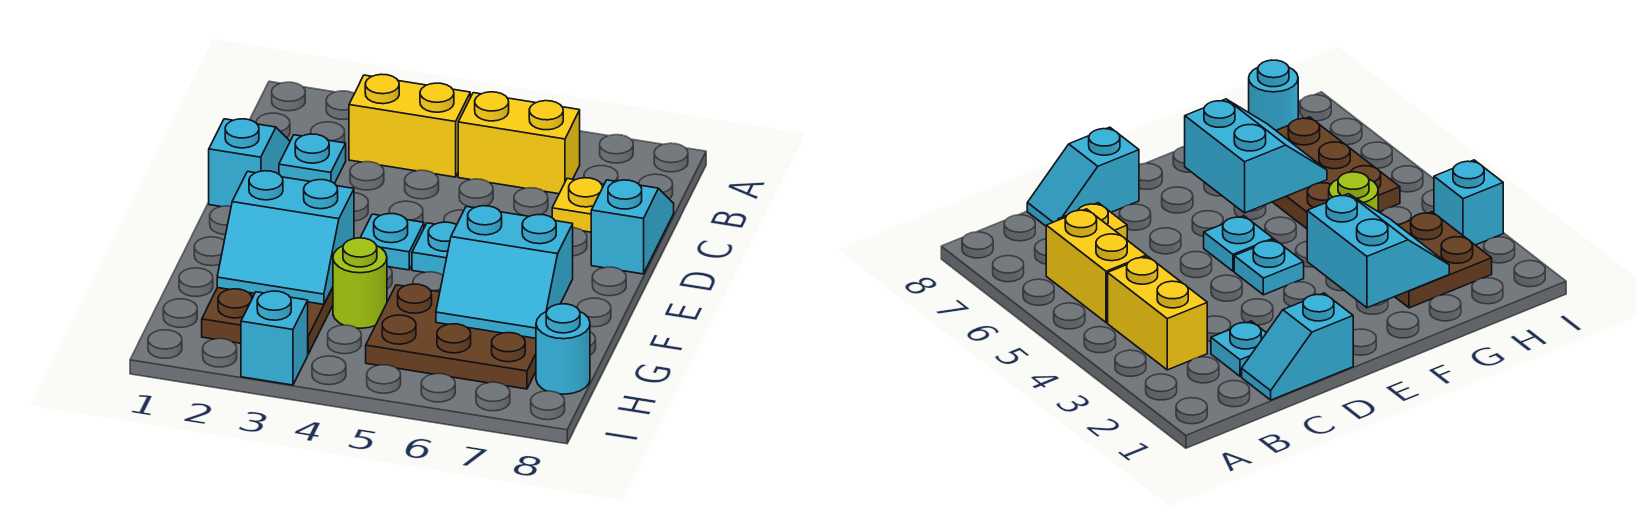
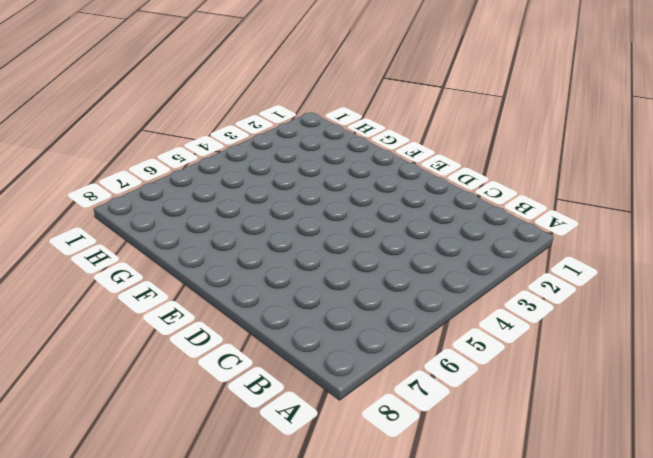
none -> yellow 1x2 brick [349,74,470,177]
none -> yellow 1x2 brick [458,92,580,194]
none -> cyan 1x2 slope [209,119,290,207]

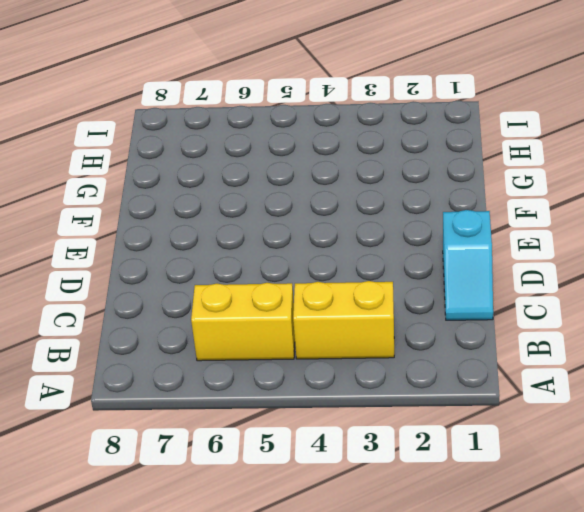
none -> cyan 1x1 plate [279,134,346,184]
none -> yellow 1x1 plate [552,178,604,232]
none -> cyan 1x2 slope [591,180,674,274]

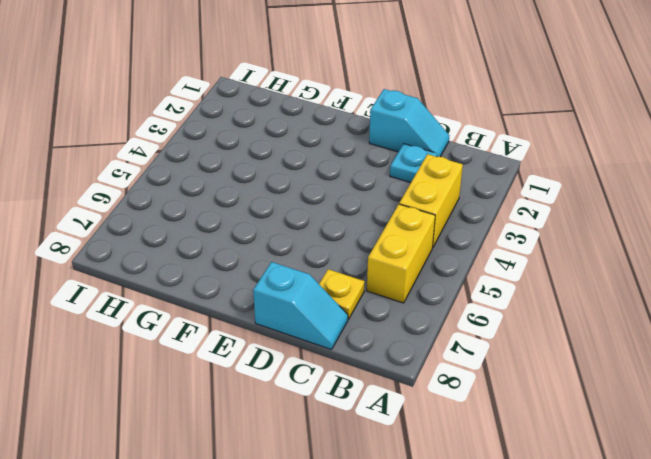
none -> cyan 1x1 plate [360,214,424,270]
none -> cyan 1x1 plate [412,222,456,275]
none -> brown 2x2 plate [202,288,333,354]

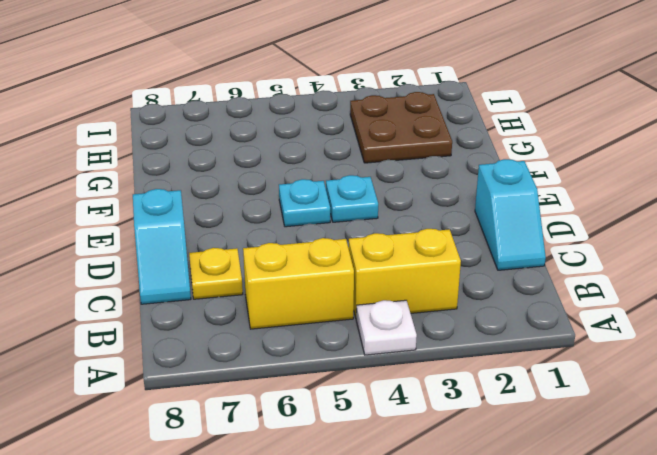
white 1x1 plate [356,300,417,355] -> none
none -> cyan 1x1 plate [279,134,346,184]
none -> lime 1x1 round brick [333,238,387,328]
none -> brown 2x3 plate [366,284,536,389]

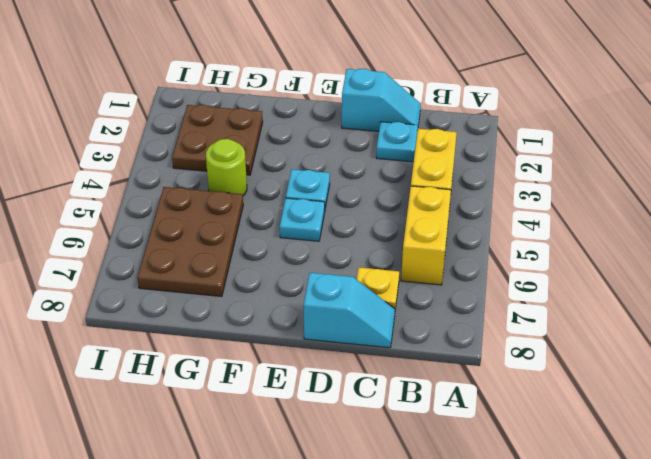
none -> cyan 1x1 round brick [536,304,590,394]
none -> cyan 1x1 brick [241,291,308,385]
none -> cyan 2x2 slope [217,171,354,304]

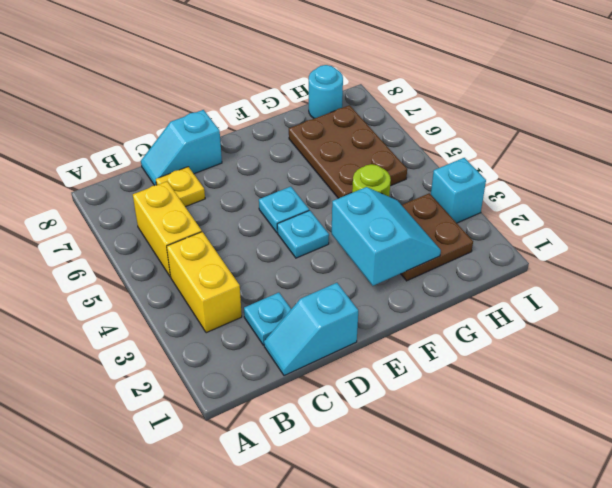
none -> cyan 2x2 slope [436,206,573,338]

